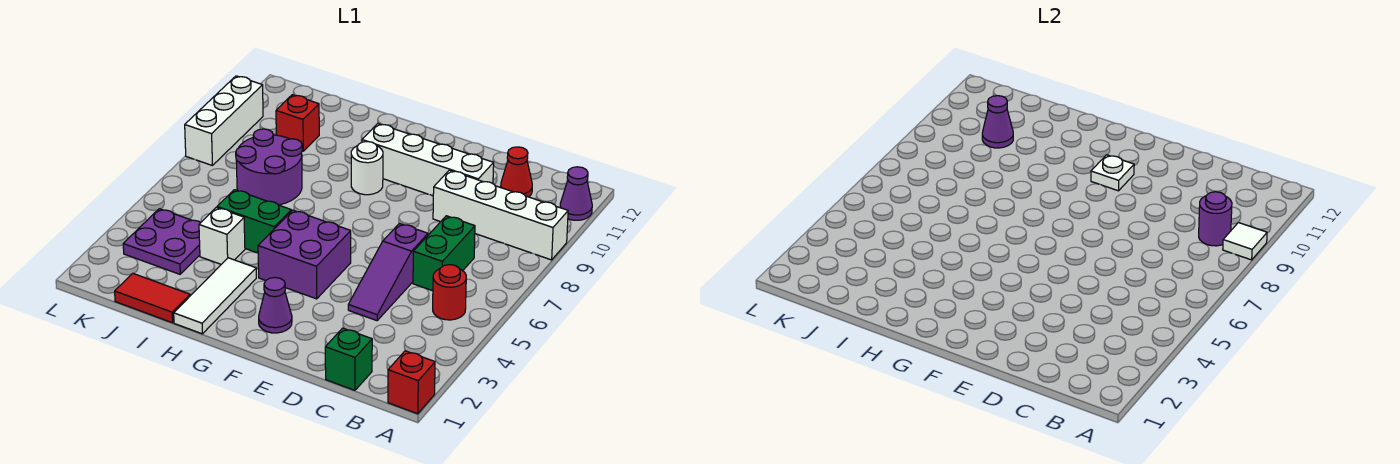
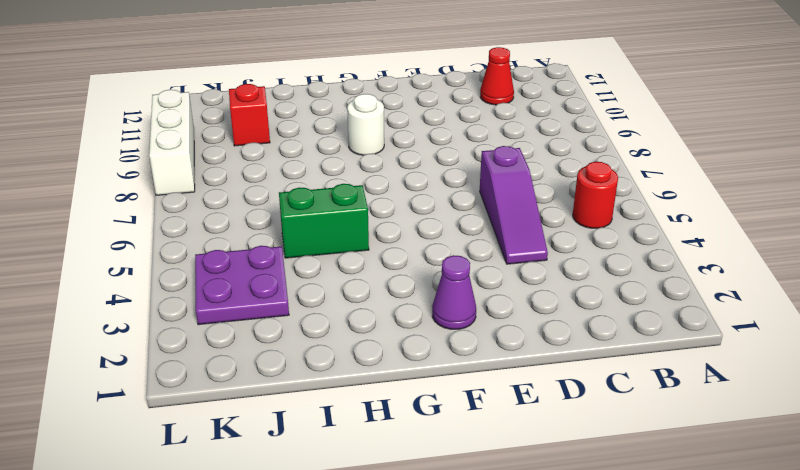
none -> red 1x1 brick [388,351,435,414]
none -> white 1x4 brick [433,170,568,260]
none -> purple 1x1 cone [560,167,592,220]

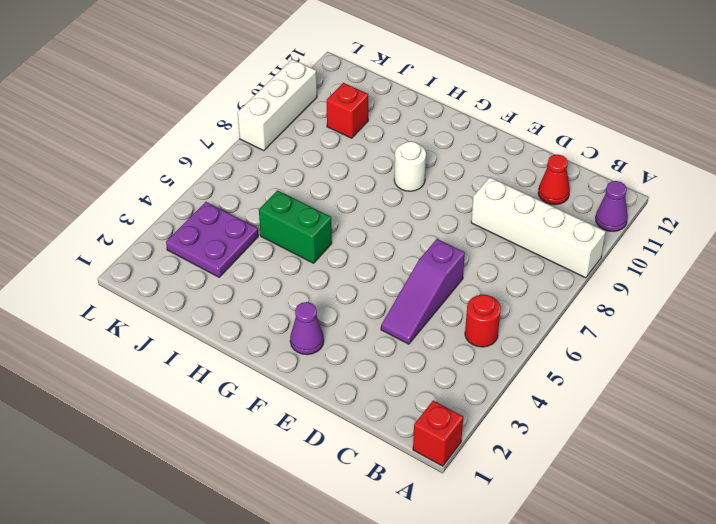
none -> green 1x1 brick [325,328,372,390]
none -> green 1x2 brick [413,216,475,291]
none -> white 1x4 brick [362,124,494,196]

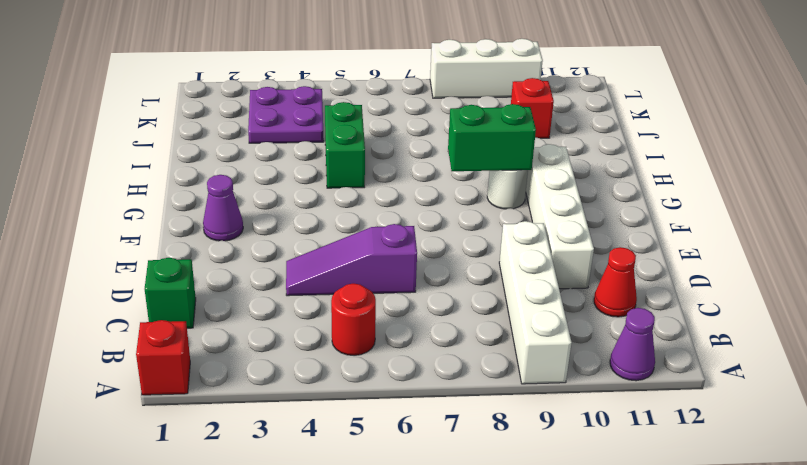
green 1x2 brick [448,104,536,171] -> green 1x2 brick moved to [413,216,475,291]
none -> purple 2x2 brick [258,210,351,299]
none -> white 1x3 tile [174,258,256,334]
none -> red 1x2 tile [115,273,190,323]

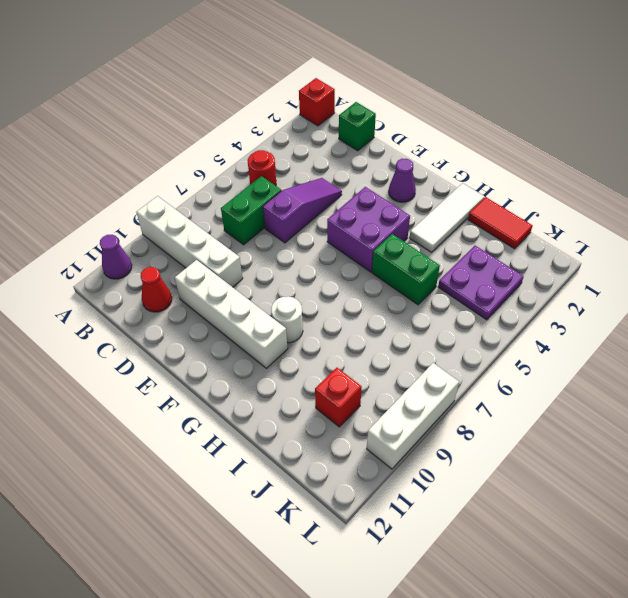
none -> white 1x1 brick [199,207,245,264]
none -> purple 2x2 round brick [236,129,302,205]
none -> white 1x1 tile [1223,223,1267,260]

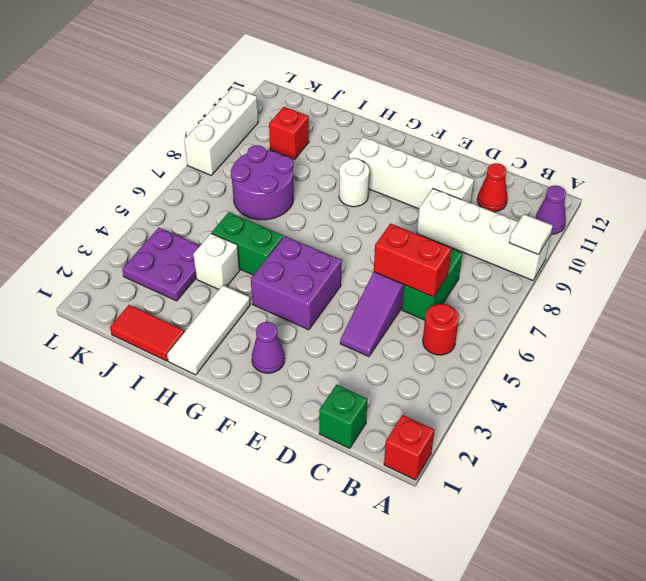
red 1x2 brick [374,224,451,297] -> none
none -> purple 1x1 round brick [1199,192,1232,246]
none -> white 1x1 plate [1091,155,1134,191]
none -> purple 1x1 cone [982,96,1013,148]

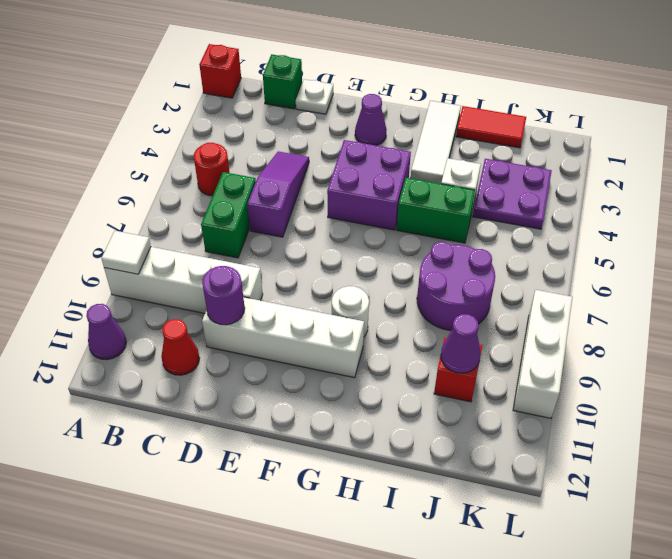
white 1x1 plate [296,79,333,114] -> white 1x1 plate moved to [1091,155,1134,191]
purple 1x1 round brick [202,266,245,325] -> purple 1x1 round brick moved to [1199,192,1232,246]

